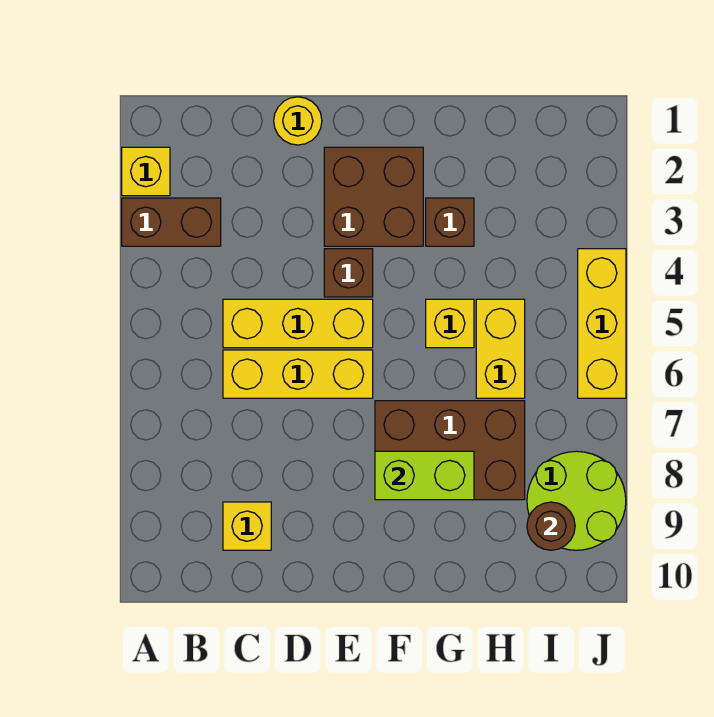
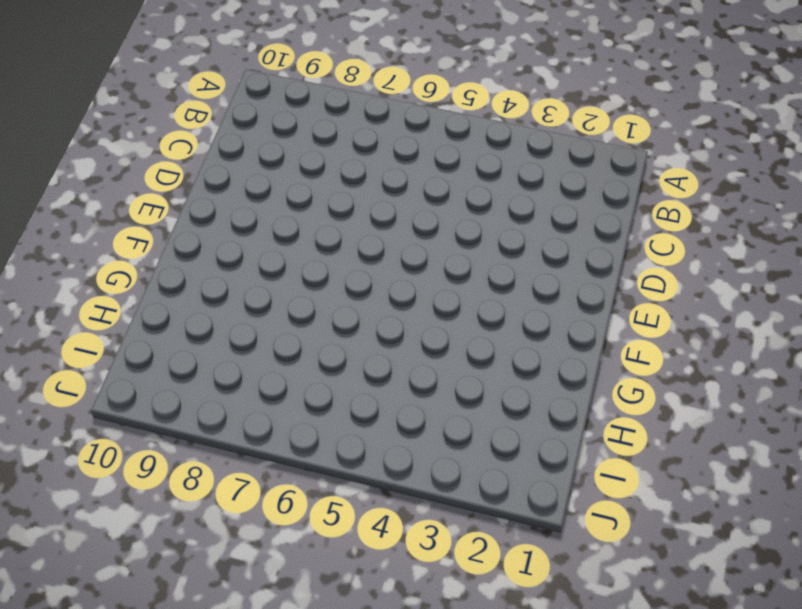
none -> yellow 1x1 brick [122,147,170,196]
none -> brown 1x2 brick [122,198,221,246]
none -> yellow 1x3 brick [223,299,373,348]

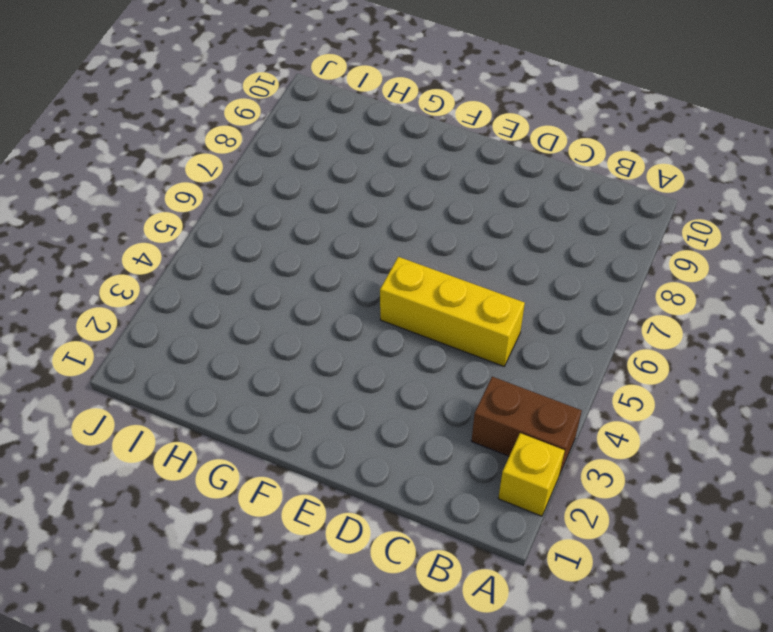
none -> yellow 1x3 brick [223,350,373,398]
none -> yellow 1x1 brick [223,502,271,550]
none -> yellow 1x1 round brick [274,97,322,145]

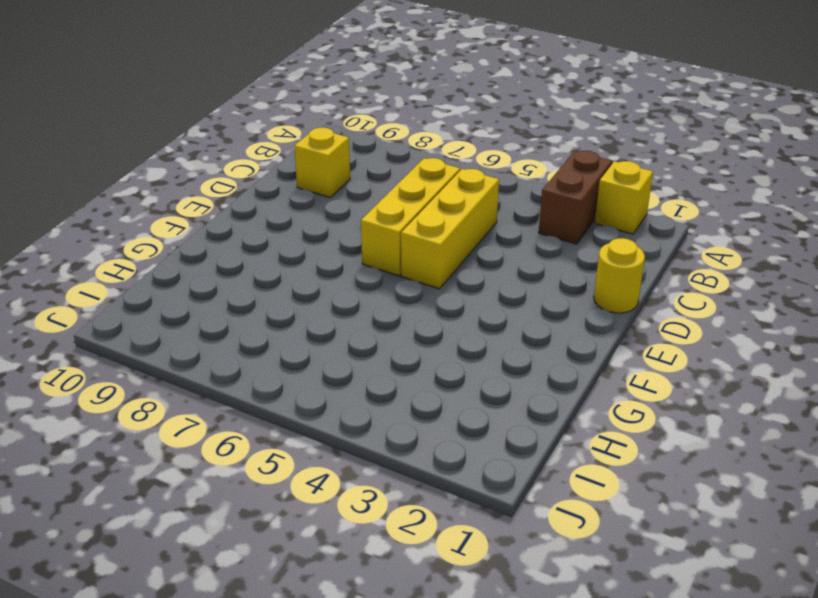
none -> brown 2x2 brick [324,147,423,246]
none -> brown 1x1 brick [324,249,373,297]
none -> brown 2x3 brick [375,401,525,500]

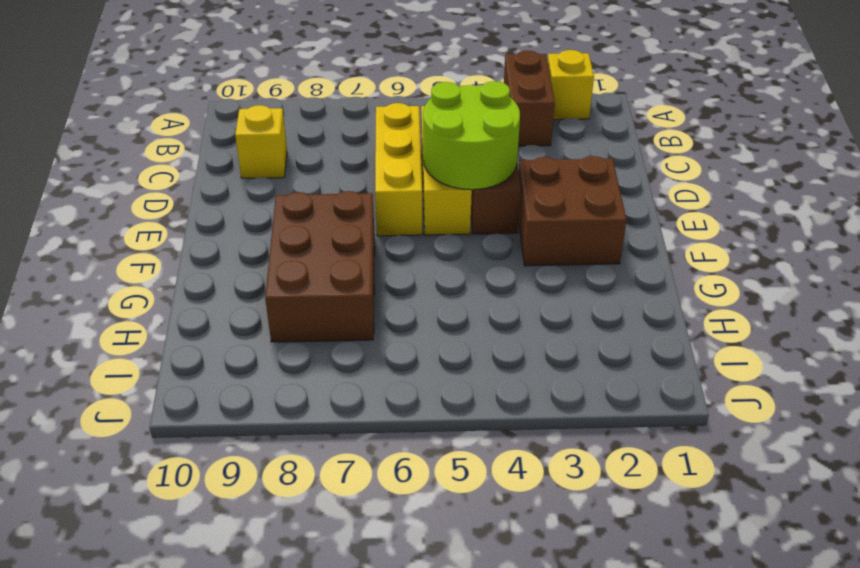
lime 2x2 round brick [423,81,520,190] -> lime 2x2 round brick moved to [527,451,626,550]
none -> yellow 1x1 round brick [274,97,322,145]
none -> brown 1x1 brick [426,198,474,246]
none -> yellow 1x1 brick [426,299,474,348]

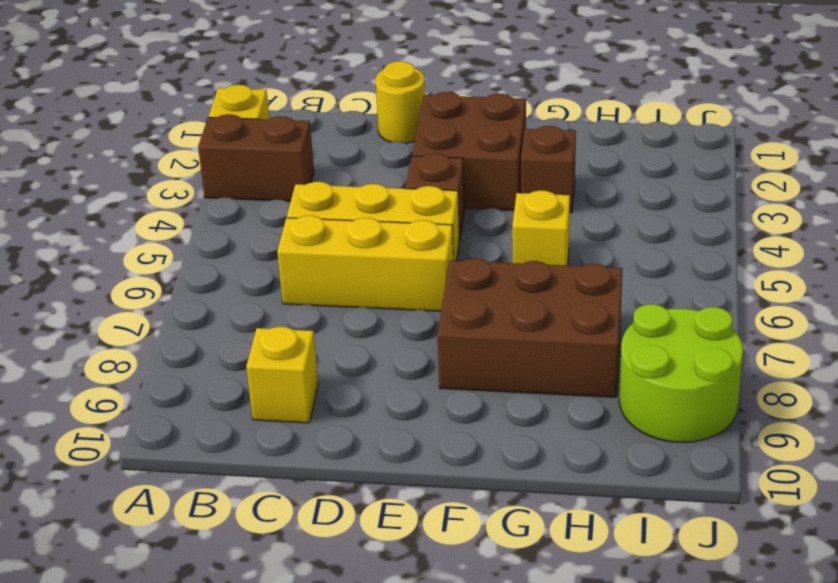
none -> yellow 1x2 brick [476,299,525,398]
none -> yellow 1x3 brick [578,249,626,398]
none -> lime 1x2 brick [375,451,474,500]

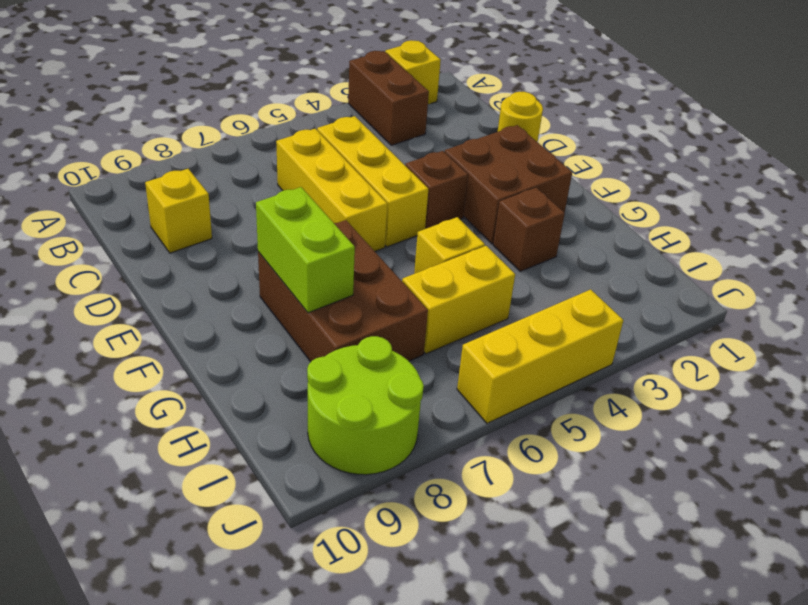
none -> brown 1x1 round brick [527,502,575,550]

